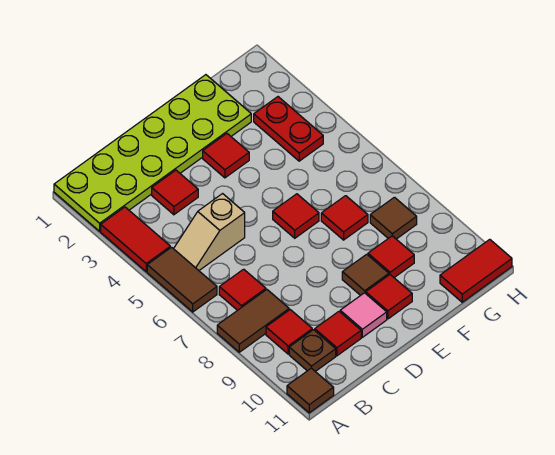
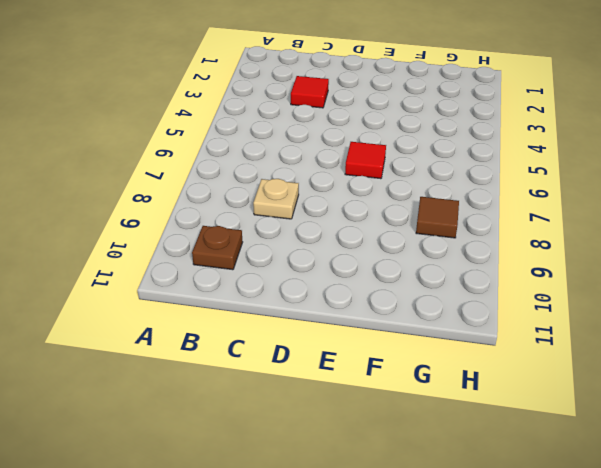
tan 1x1 plate [253,179,299,219] -> none
none -> lime 2x6 plate [54,75,251,231]
none -> red 1x2 tile [101,207,170,272]
none -> brown 1x2 tile [147,247,217,312]

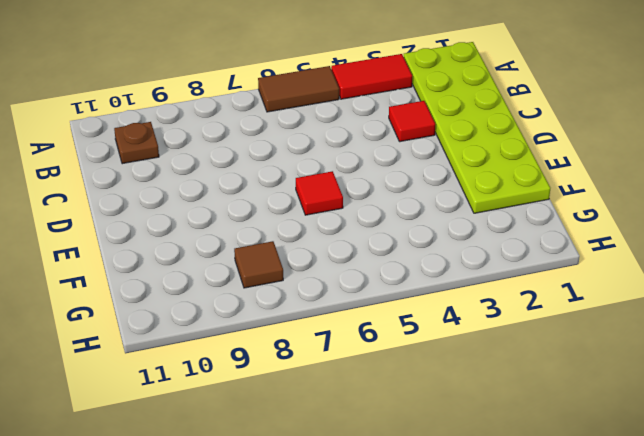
none -> brown 1x2 tile [217,290,289,352]
none -> brown 1x1 tile [287,368,334,413]
none -> tan 1x2 slope [174,194,245,270]

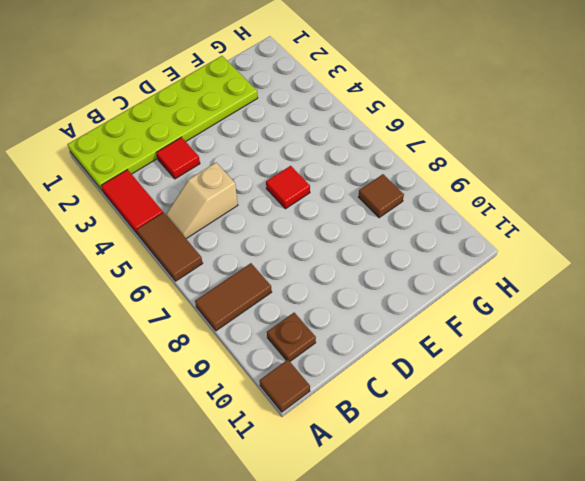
none -> red 1x1 tile [219,269,266,310]
none -> red 1x1 tile [266,310,312,354]
none -> red 1x1 tile [315,312,361,356]

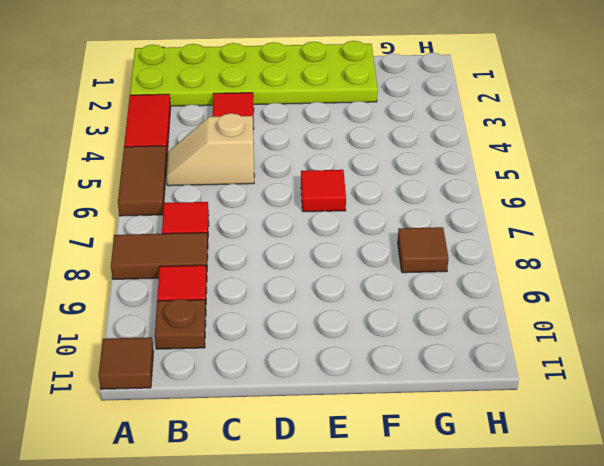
none -> red 1x1 tile [315,312,361,356]
none -> pink 1x1 tile [340,293,387,337]
none -> red 1x1 tile [203,134,249,178]

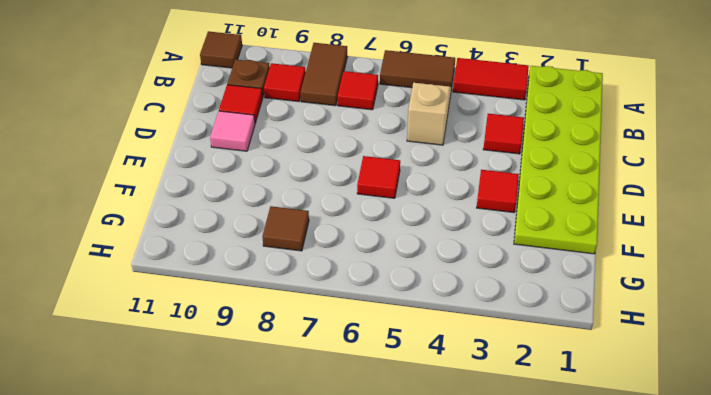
none -> brown 1x1 tile [342,254,389,295]
none -> red 1x1 tile [366,275,412,319]
none -> red 1x1 tile [321,196,368,240]

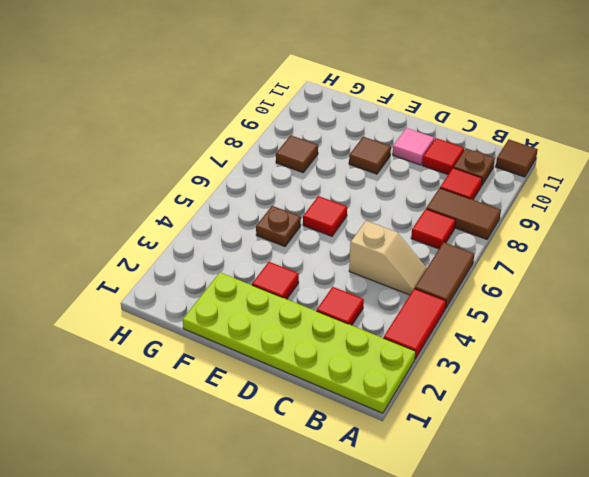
brown 1x1 plate [256,206,301,246] -> none
none -> red 1x1 tile [366,275,412,319]
none -> red 1x1 tile [321,196,368,240]
none -> red 1x1 tile [368,236,414,277]

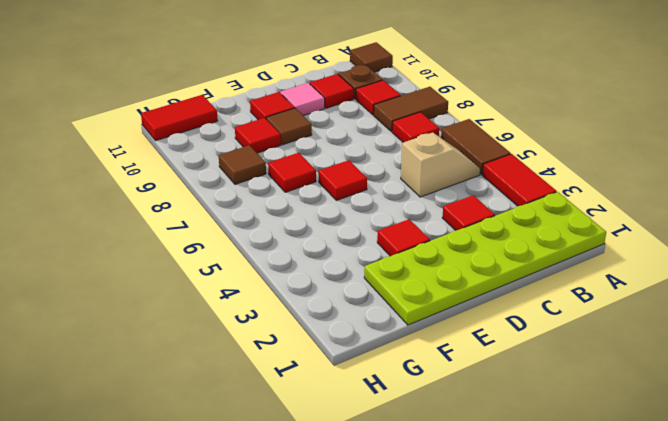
none -> red 1x2 plate [254,97,323,161]

